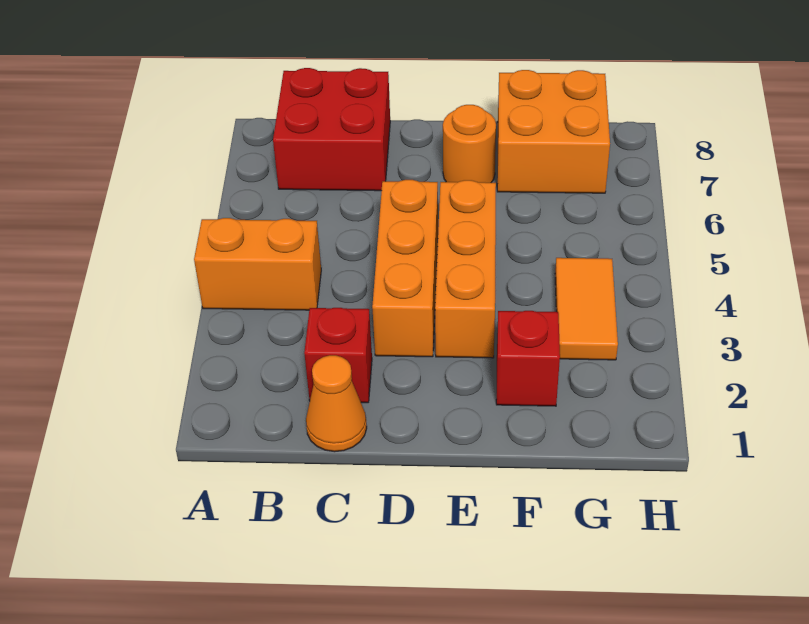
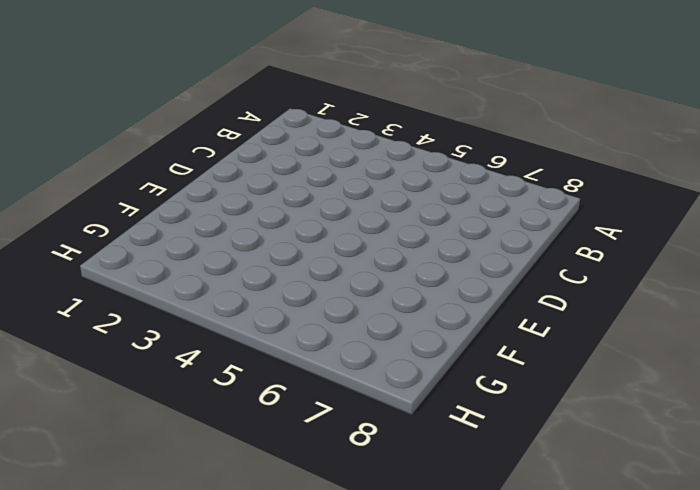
none -> orange 1x2 brick [194,218,321,310]
none -> red 2x2 brick [273,68,390,191]

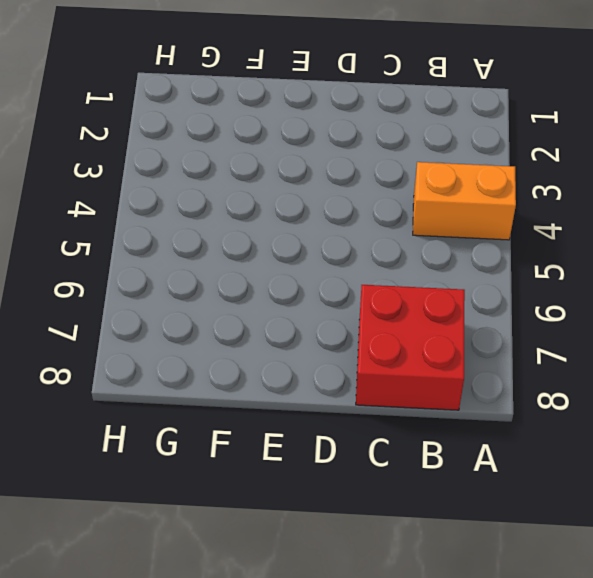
none -> orange 1x1 cone [306,355,367,452]
none -> red 1x1 brick [304,308,372,403]

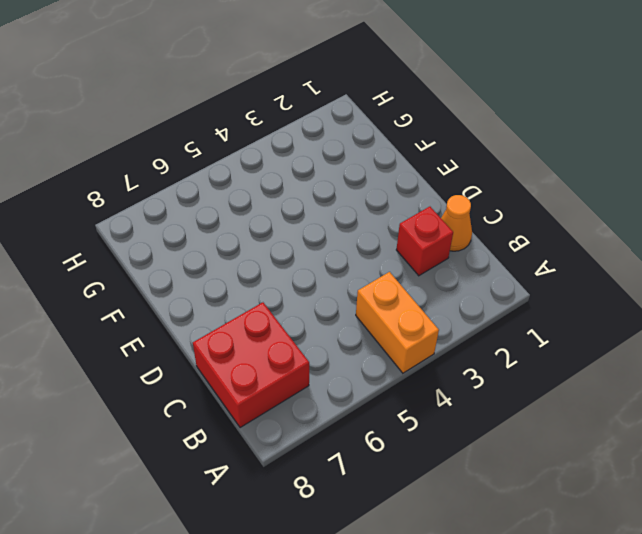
none -> orange 1x3 brick [372,180,438,357]
none -> orange 1x3 brick [435,180,496,358]

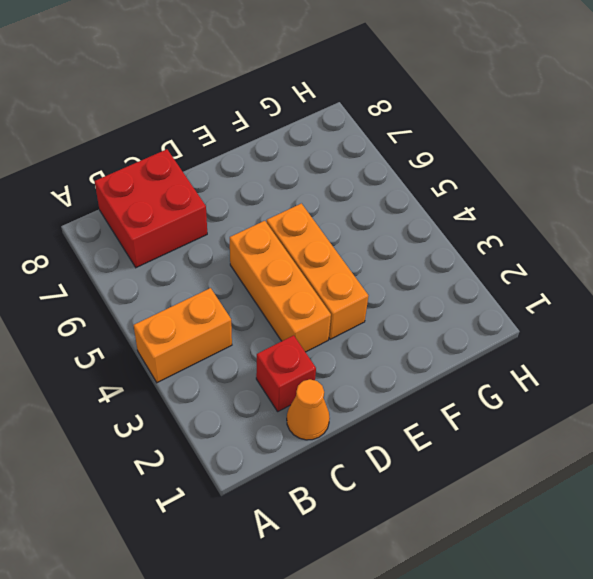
none -> orange 1x1 round brick [443,105,496,183]
none -> red 1x1 brick [496,311,560,406]

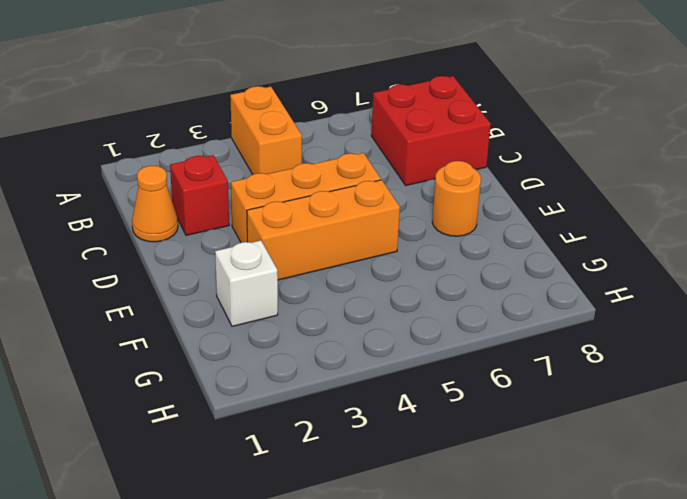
white 1x1 brick [215,240,278,326] -> red 1x1 brick [496,311,560,406]
none -> orange 2x2 brick [497,70,610,193]
none -> orange 1x2 tile [555,258,618,360]

